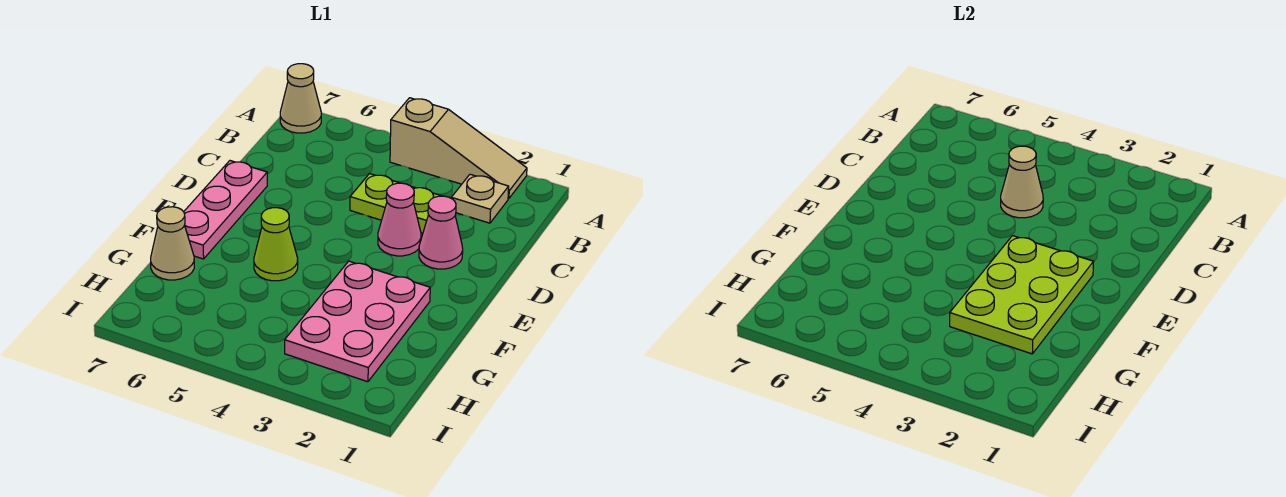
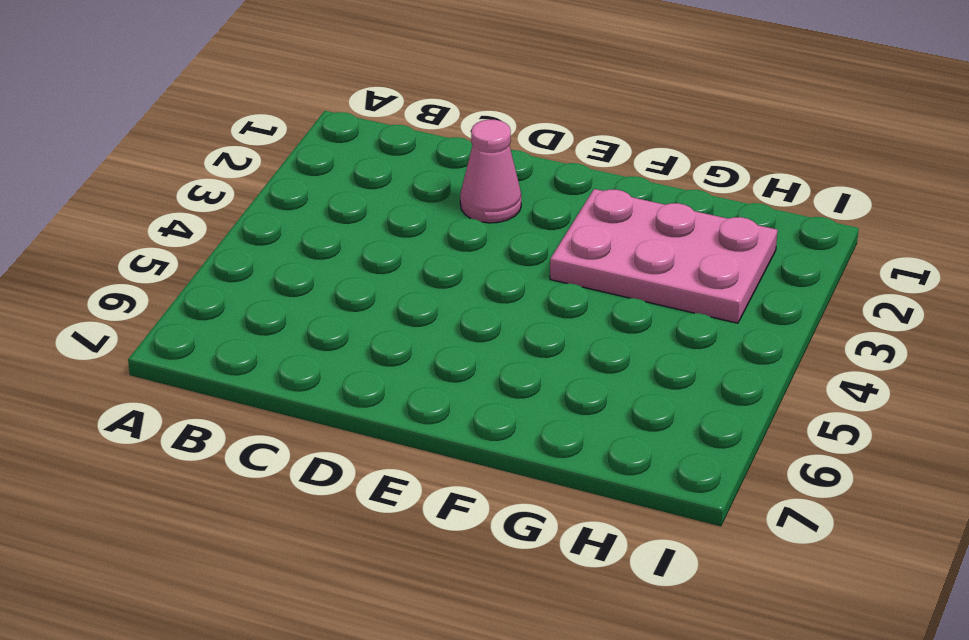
none -> tan 1x3 slope [390,98,527,199]
none -> tan 1x1 cone [280,64,321,133]
none -> tan 1x1 plate [451,174,509,223]

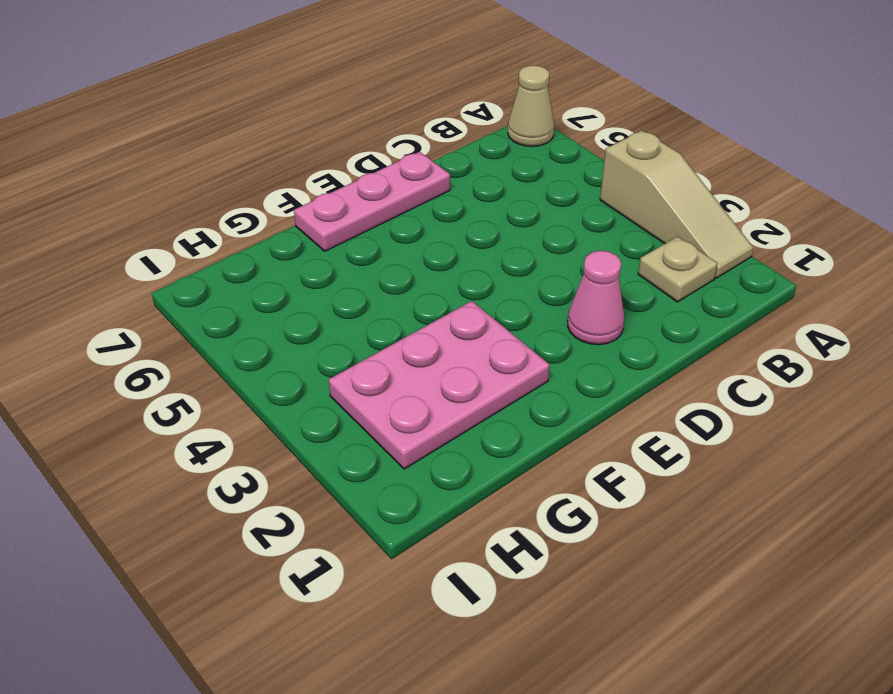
none -> lime 1x2 plate [350,173,441,233]
none -> pink 1x1 cone [378,183,421,256]
none -> lime 1x1 cone [254,208,298,281]

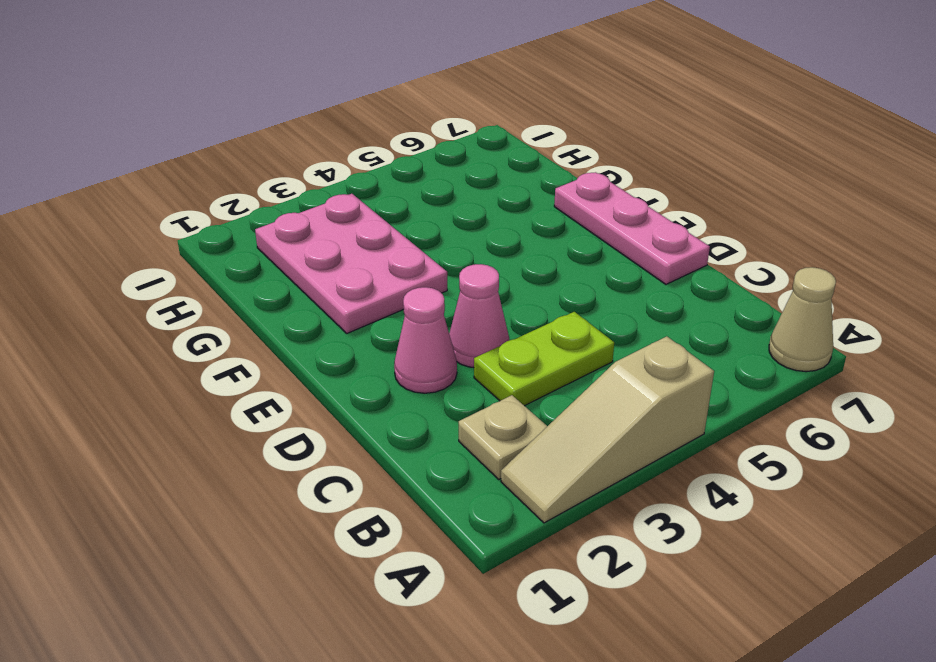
none -> lime 1x1 cone [254,208,298,281]
none -> tan 1x1 cone [151,207,194,280]
none -> tan 1x1 cone [1001,146,1043,218]

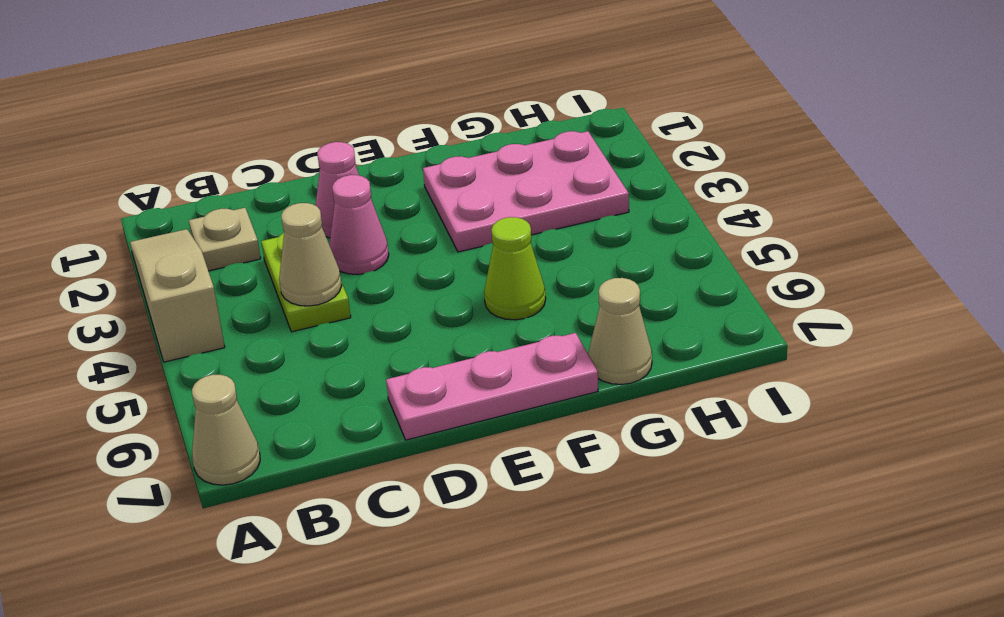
none -> lime 2x3 plate [950,236,1094,354]

